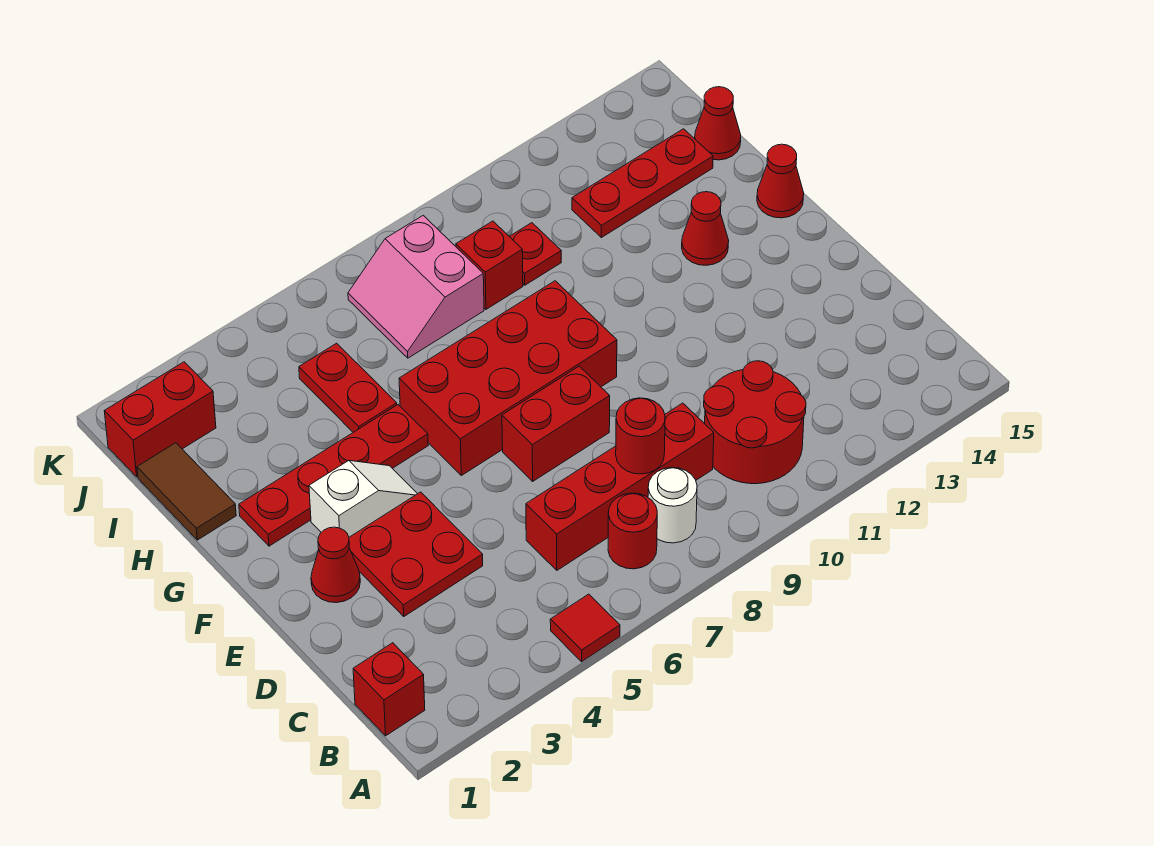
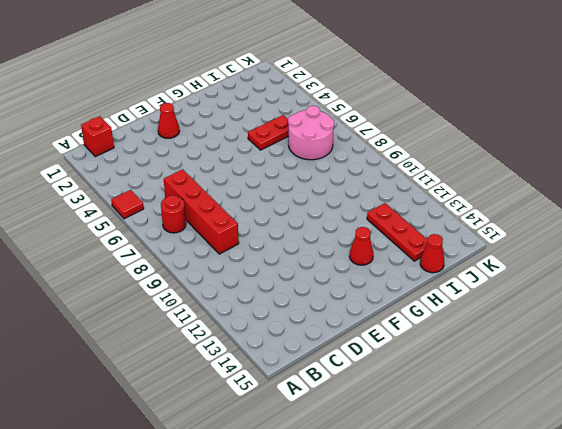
pink 2x2 round brick [288,106,334,160] -> pink 2x2 slope [348,216,484,358]
none -> white 1x1 round brick [648,467,697,543]
none -> red 2x2 round brick [704,361,806,484]
none -> red 2x2 plate [349,492,483,616]

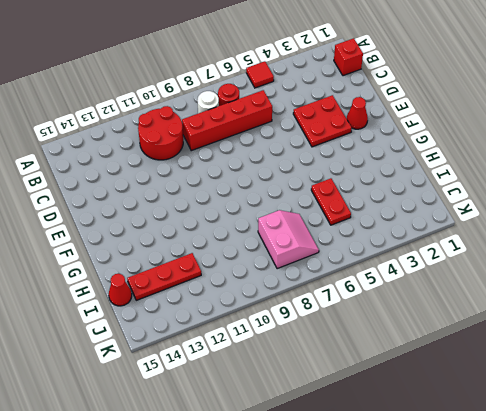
none -> red 1x2 brick [502,366,610,481]
none -> white 1x2 slope [309,460,417,537]
none -> red 2x4 brick [399,281,617,475]

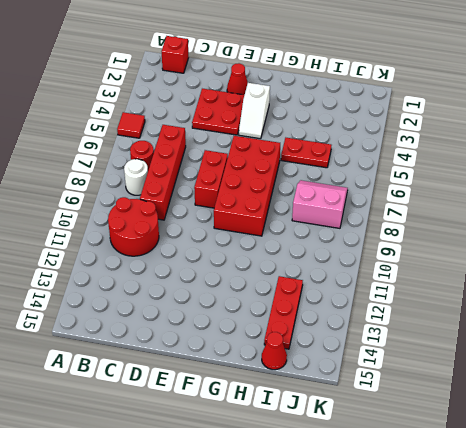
none -> red 1x4 plate [239,405,428,546]
none -> red 1x1 cone [682,192,729,265]
none -> red 1x1 cone [757,144,804,218]

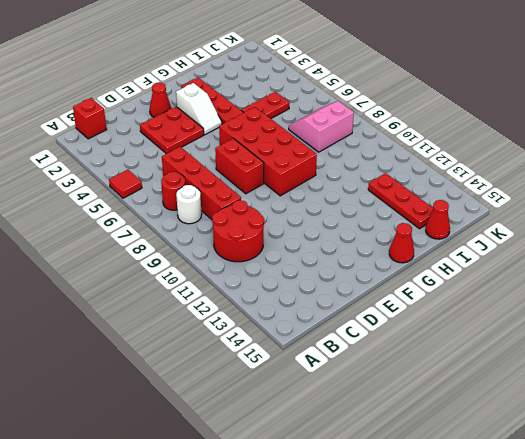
none -> red 1x1 cone [682,192,729,265]
none -> brown 1x2 tile [137,443,236,540]
none -> red 1x1 brick [456,221,523,309]

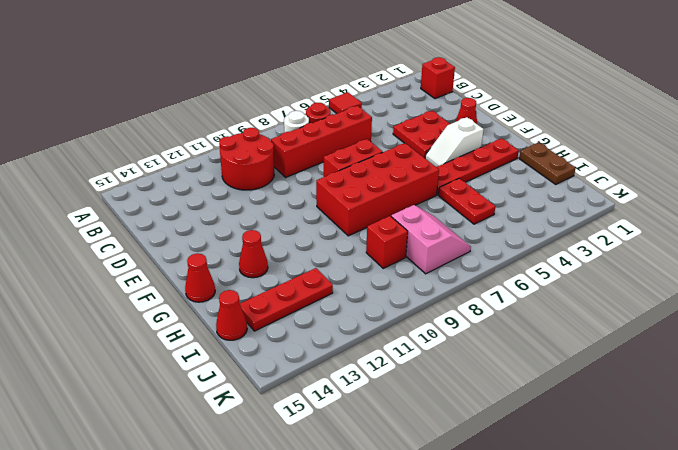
brown 1x2 plate [519,142,576,185] -> brown 1x2 tile [137,443,236,540]
none -> red 1x1 plate [509,223,561,285]
none -> red 1x2 brick [104,362,216,477]
none -> red 1x1 round brick [616,398,665,474]

